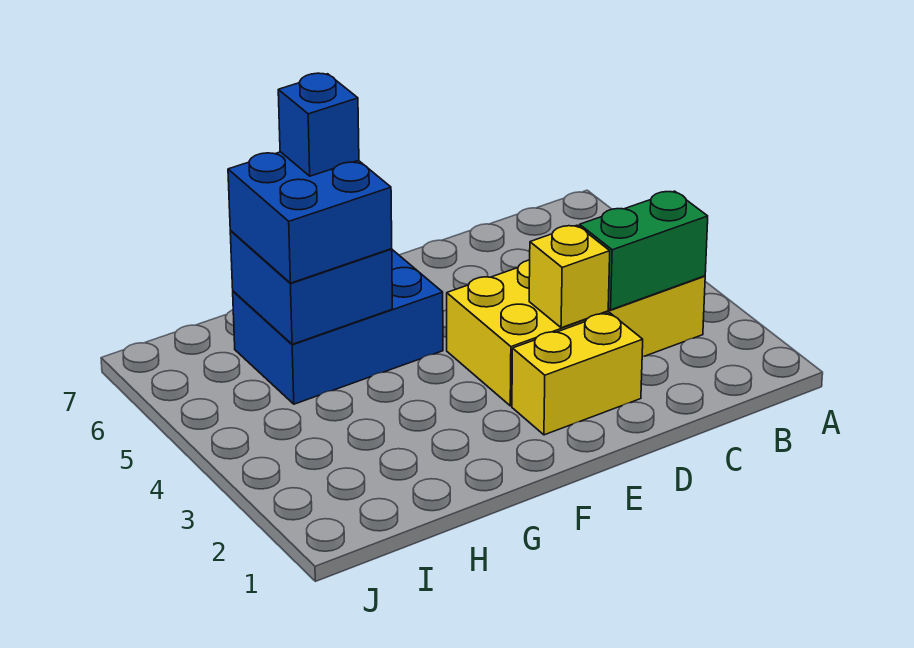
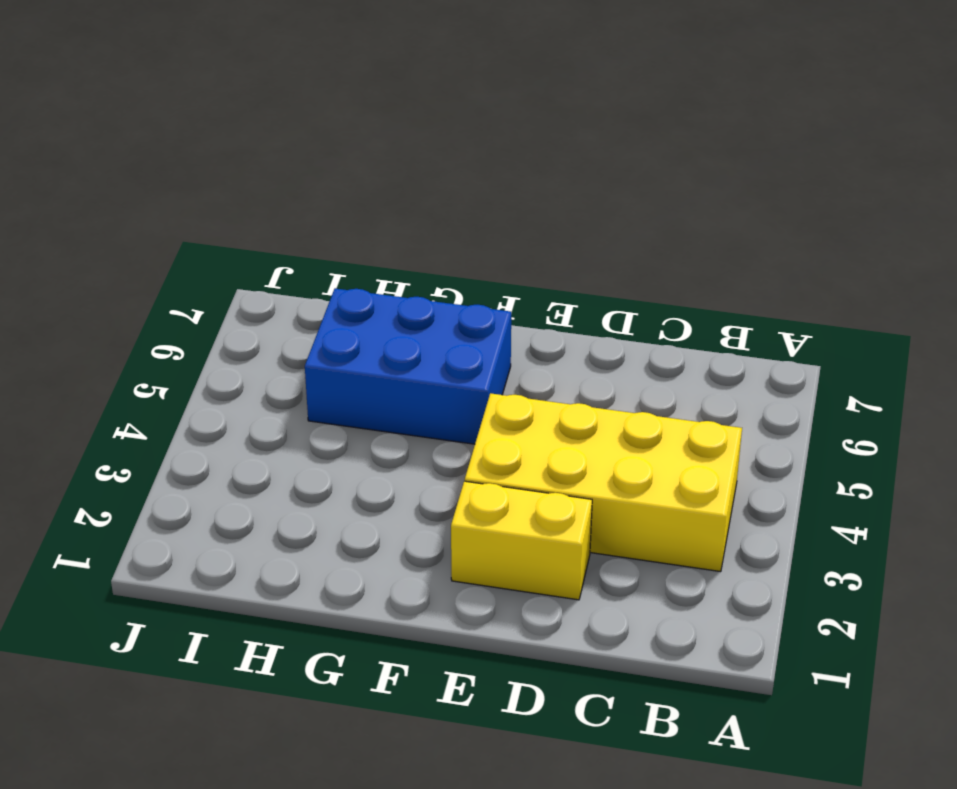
none -> green 1x2 brick [580,191,708,310]
none -> yellow 1x1 brick [529,225,610,328]

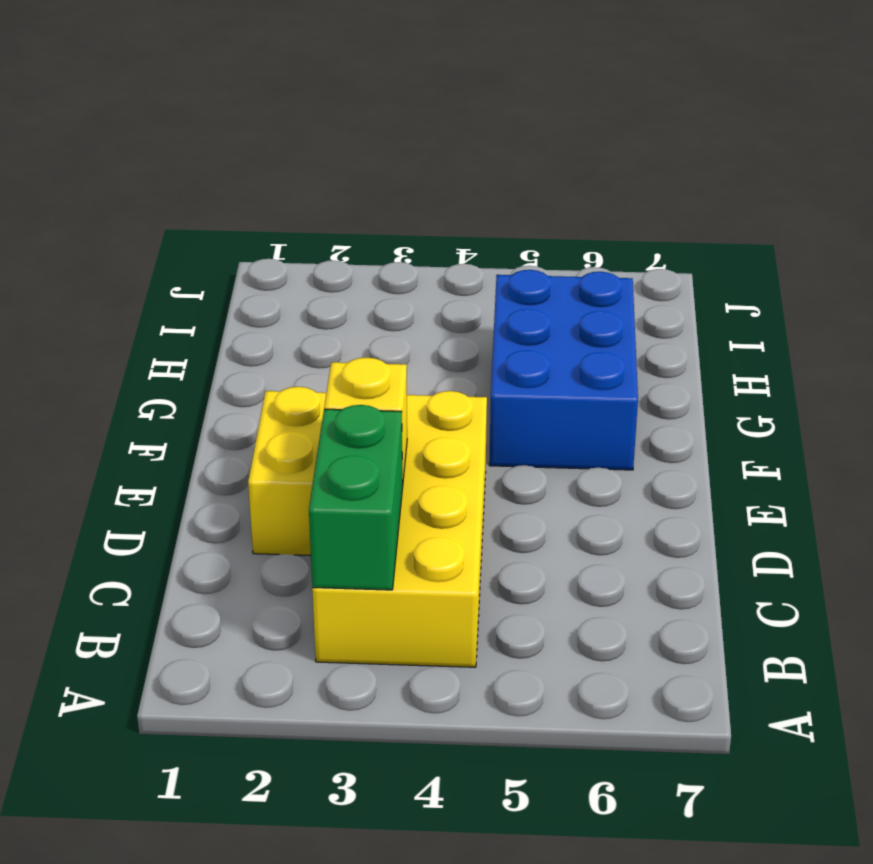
none -> blue 2x2 brick [230,231,392,344]
none -> blue 2x2 brick [228,152,392,283]

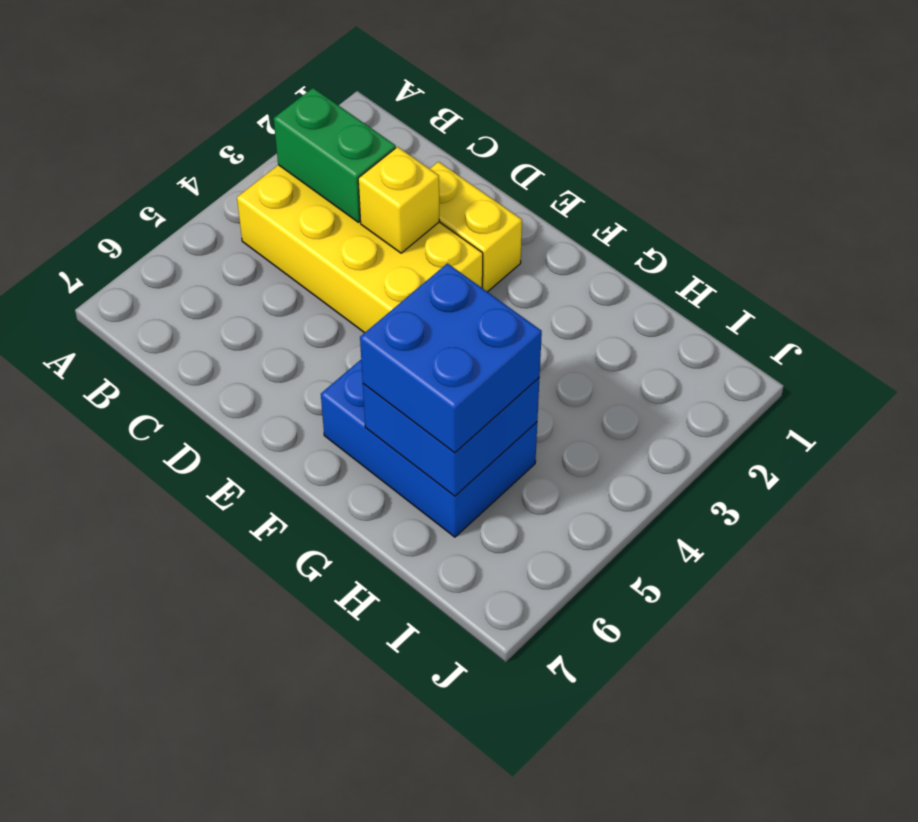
none -> blue 1x1 brick [278,73,359,176]

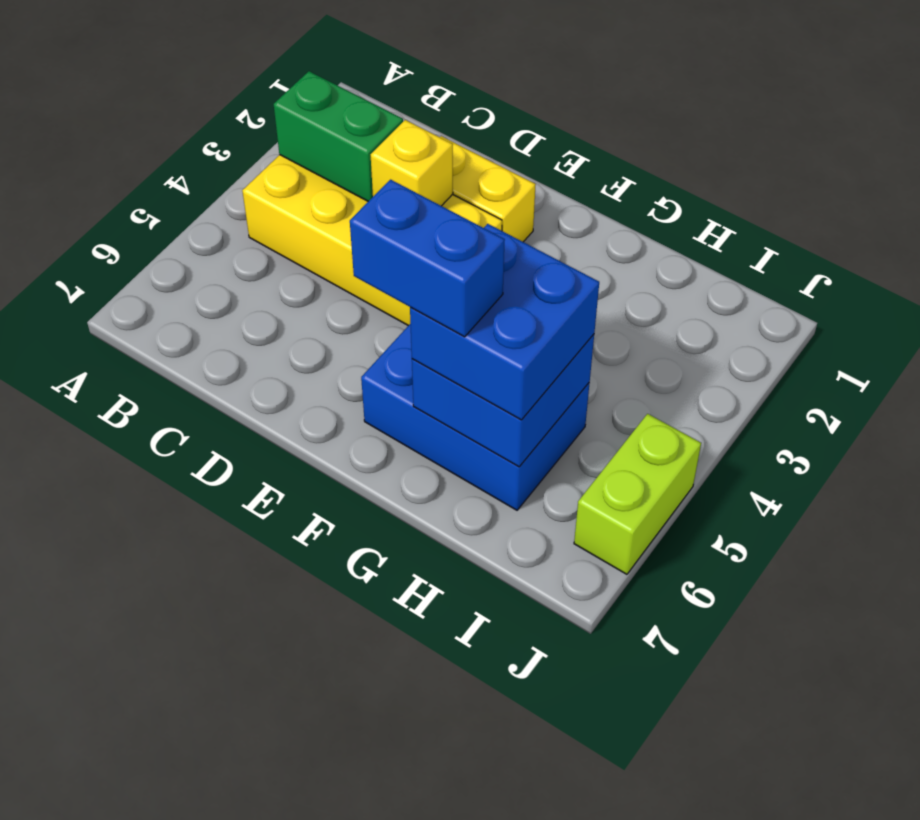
blue 1x2 brick [350,180,505,337] -> blue 1x1 brick [278,73,359,176]
lime 1x2 brick [574,414,701,574] -> none

